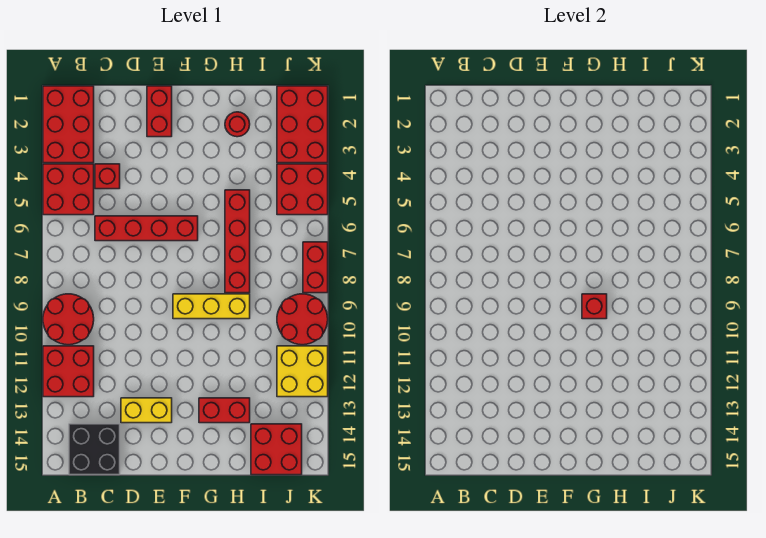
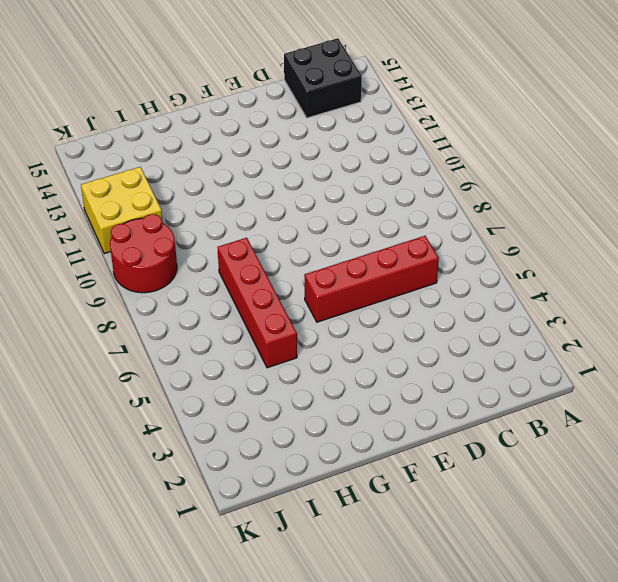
none -> red 2x3 brick [43,86,94,163]
none -> red 2x2 brick [43,164,94,215]
none -> red 2x2 round brick [43,294,94,345]

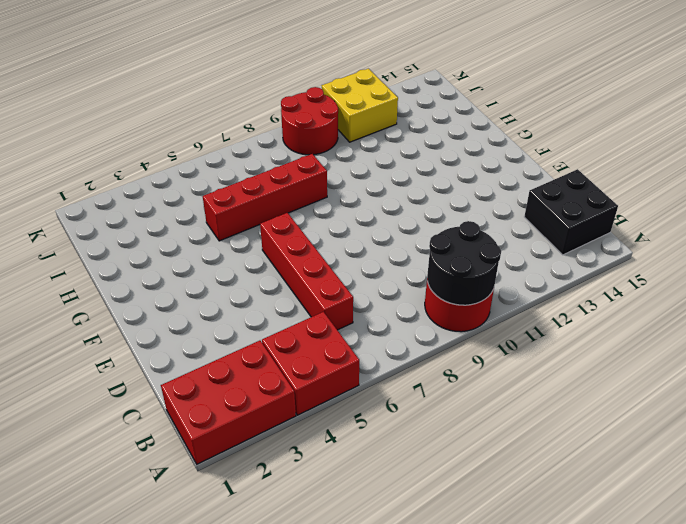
black 2x2 round brick [427,221,501,305] -> none
none -> red 2x2 brick [43,346,94,397]
none -> red 1x1 brick [95,164,120,189]
none -> yellow 1x2 brick [121,398,172,423]

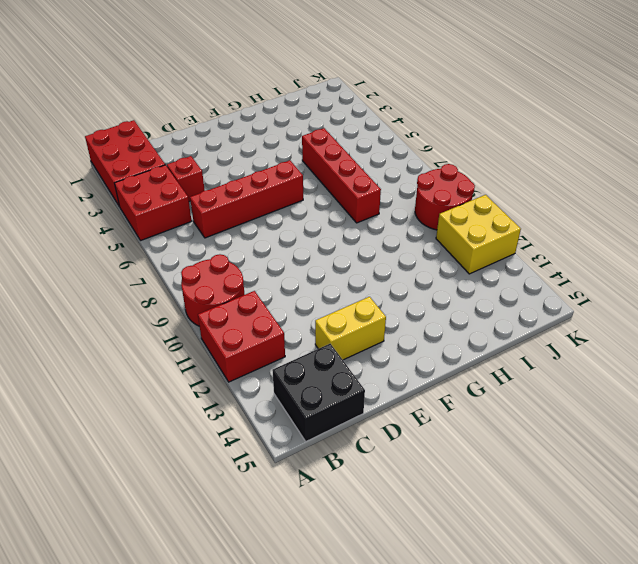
none -> red 1x2 brick [147,86,172,137]
none -> yellow 1x3 brick [173,294,250,319]
none -> red 1x2 brick [199,398,250,423]

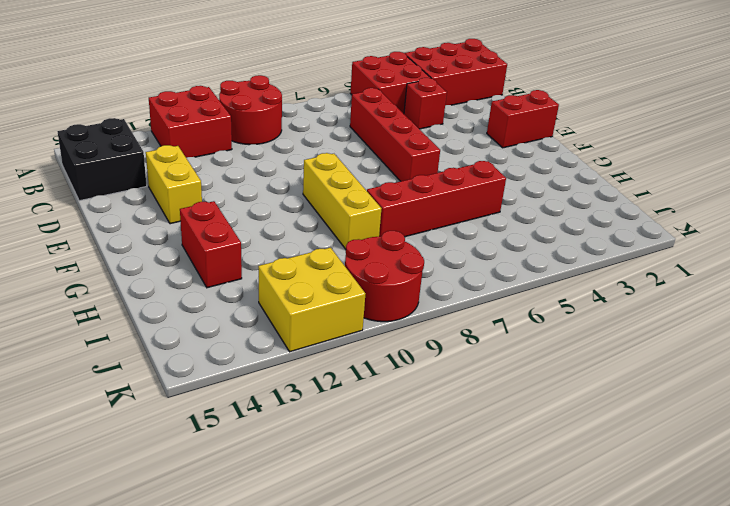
none -> red 1x1 round brick [225,112,250,137]
none -> red 2x2 brick [251,424,302,475]
none -> red 2x3 brick [277,86,328,163]

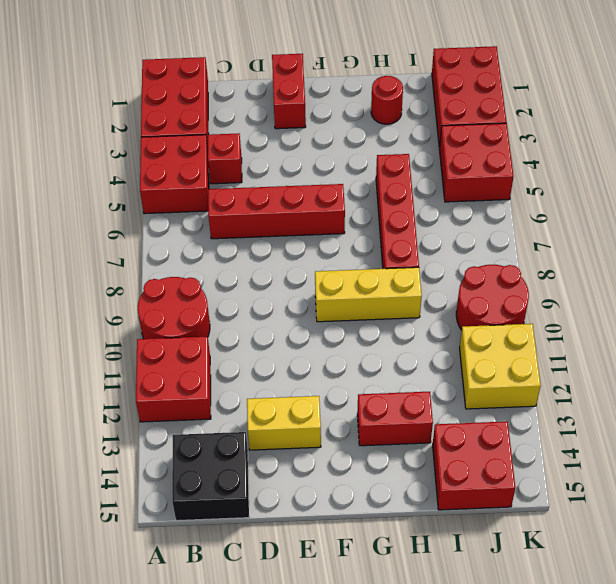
none -> red 1x2 brick [303,242,328,293]
none -> red 1x1 brick [582,294,607,319]

